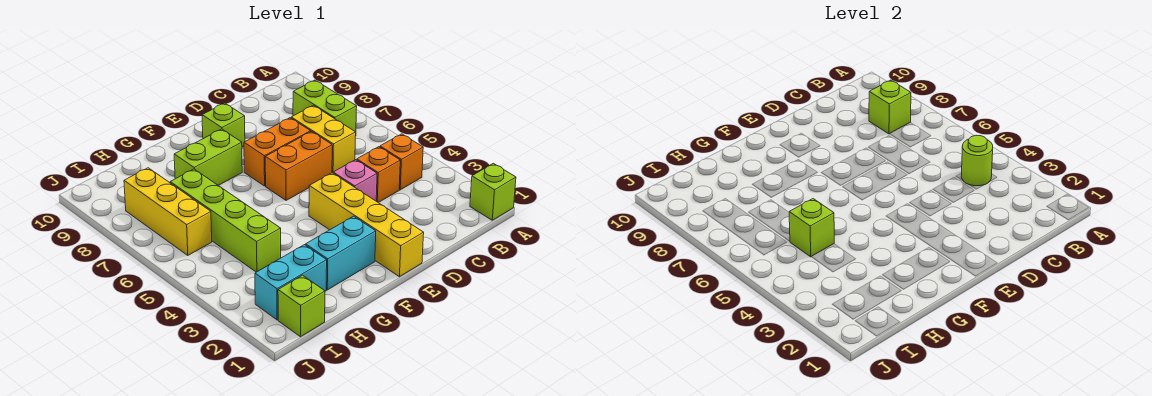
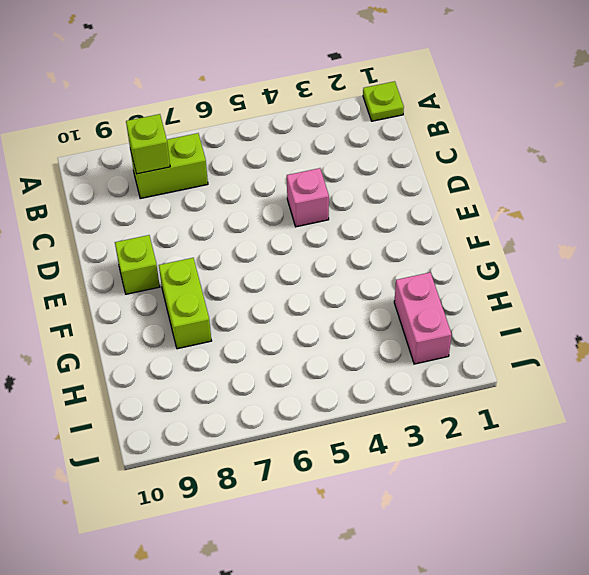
lime 1x1 plate [363,81,404,121] -> lime 1x1 brick [470,163,516,220]
pink 1x2 brick [394,272,452,364] -> cyan 1x2 brick [255,245,327,320]
none -> orange 1x1 brick [380,134,423,190]
none -> orange 1x1 brick [357,147,400,203]
none -> yellow 1x2 brick [291,105,356,173]

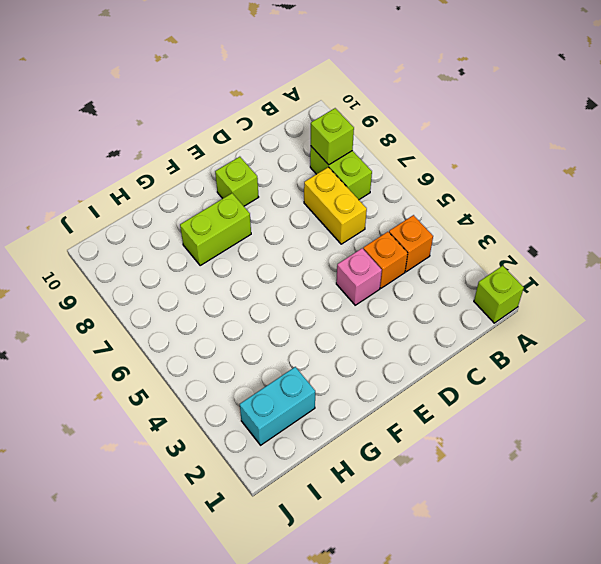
none -> orange 1x2 brick [265,132,332,200]
none -> orange 1x2 brick [244,118,311,186]
none -> yellow 1x4 brick [309,173,424,277]

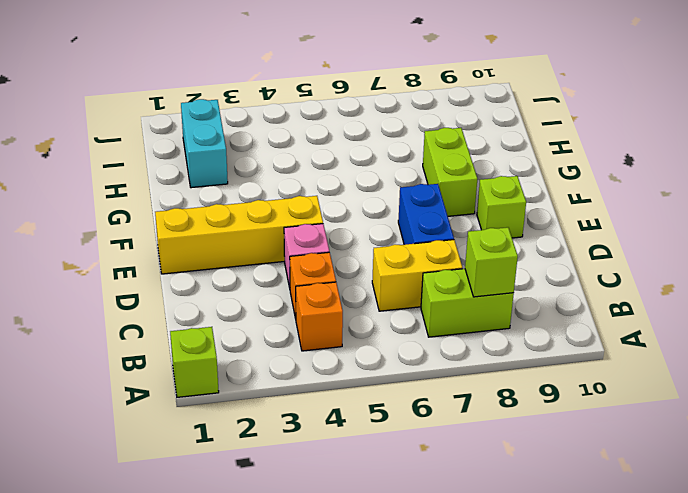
blue 1x2 brick [398,184,454,245] -> orange 1x2 brick [244,118,311,186]
none -> orange 1x2 brick [265,132,332,200]
none -> cyan 1x2 brick [306,216,376,290]
none -> lime 1x4 brick [170,169,281,272]

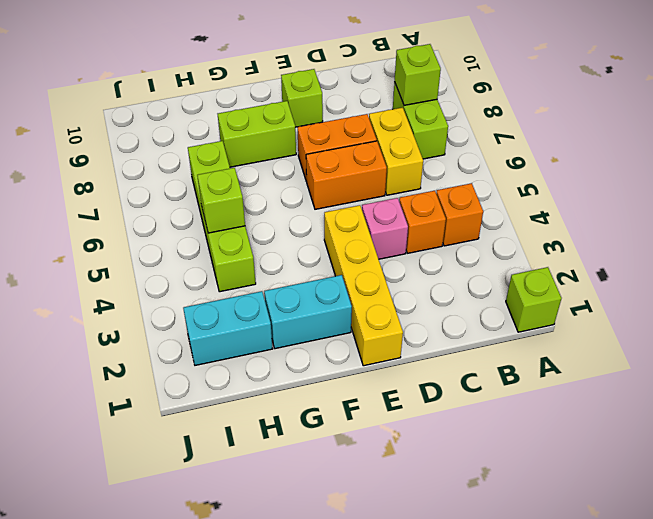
none -> lime 1x1 brick [278,275,325,337]
none -> yellow 1x3 brick [124,168,212,255]
none -> lime 1x1 round brick [961,135,993,186]

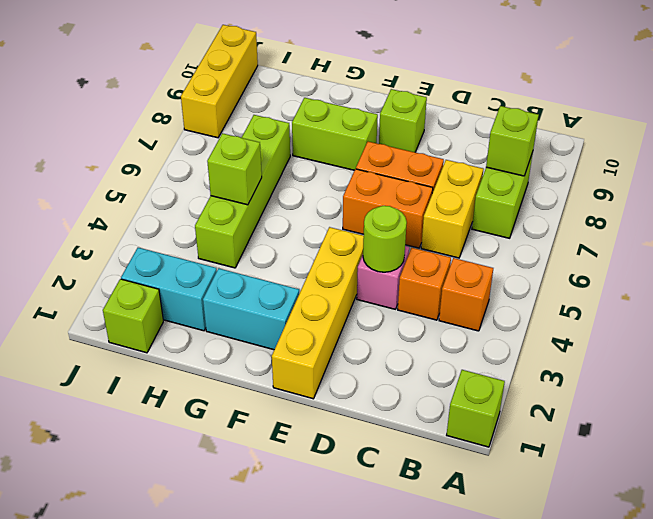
lime 1x1 round brick [363,206,407,272] -> lime 1x1 round brick moved to [961,135,993,186]
yellow 1x3 brick [181,25,258,138] -> yellow 1x3 brick moved to [124,168,212,255]

